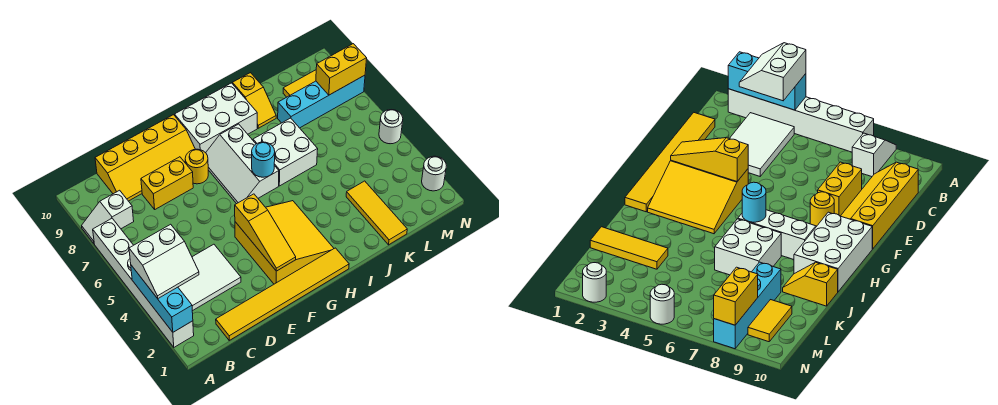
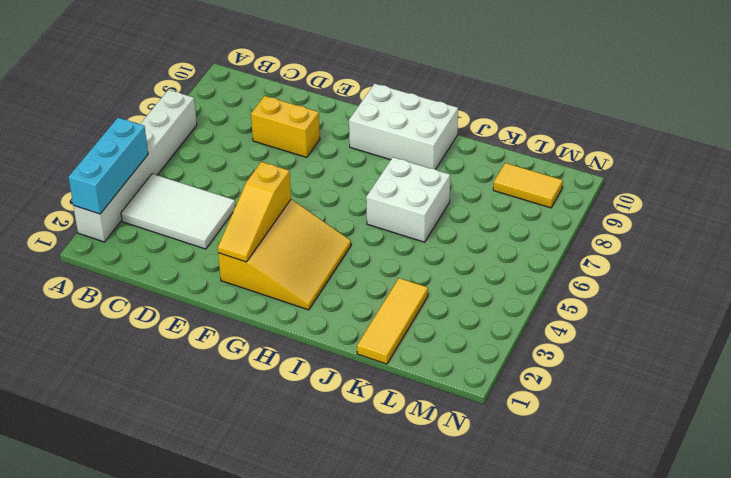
none -> white 1x2 slope [82,190,134,243]
none -> yellow 1x6 tile [216,248,349,340]
none -> yellow 2x4 slope [95,115,195,201]

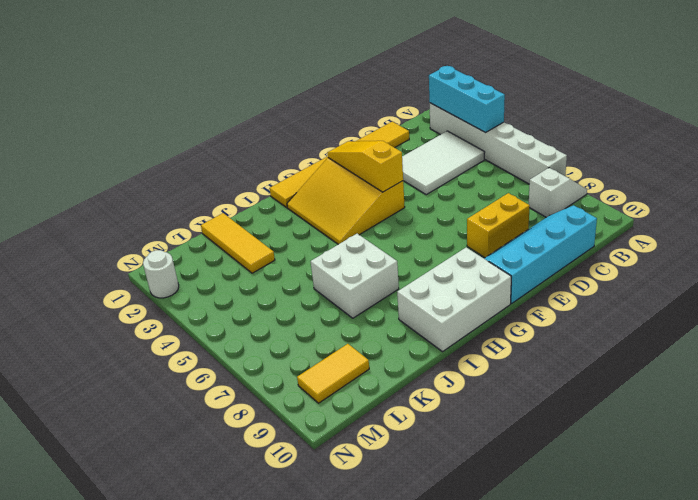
cyan 2x4 slope [484,205,597,304] -> yellow 2x4 slope [95,115,195,201]
none -> yellow 1x1 round brick [185,149,208,184]
none -> white 2x3 slope [206,124,279,204]
none -> yellow 1x2 slope [232,73,276,128]

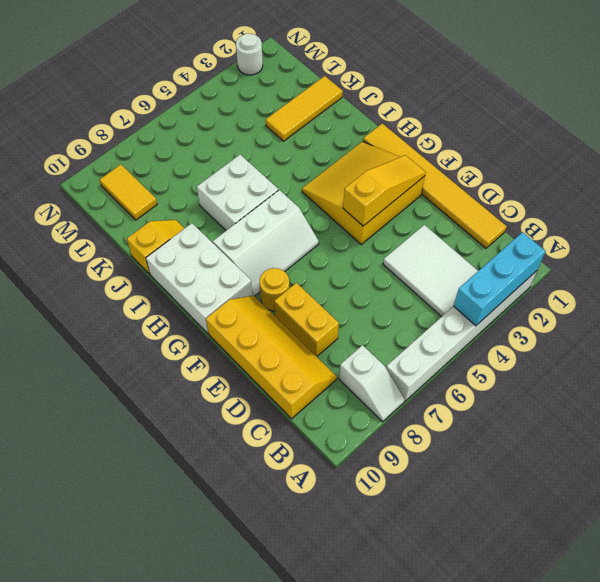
none -> cyan 1x4 brick [278,75,365,128]
none -> white 1x1 round brick [379,110,403,144]
none -> cyan 1x1 round brick [252,142,275,177]

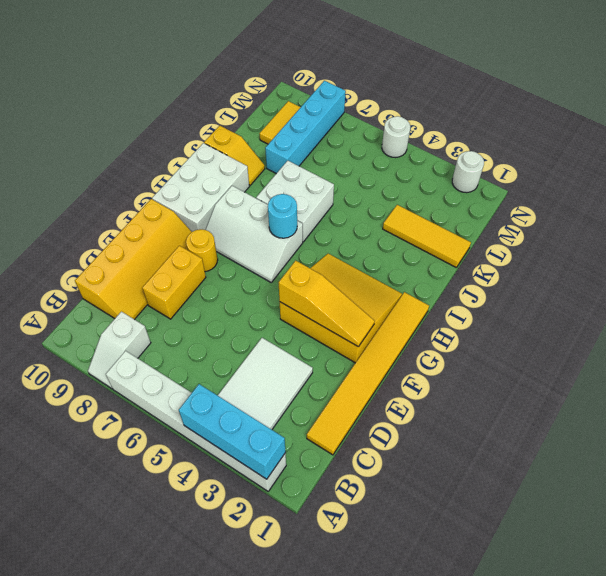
none -> yellow 1x2 brick [316,44,367,95]
none -> white 2x2 slope [129,224,199,299]

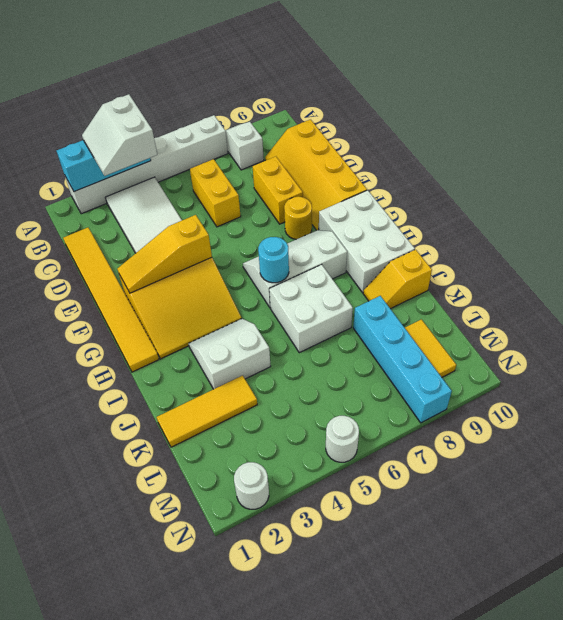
yellow 1x2 brick [190,159,241,227] -> yellow 1x2 brick moved to [316,44,367,95]
white 2x2 slope [189,319,271,389] -> none

